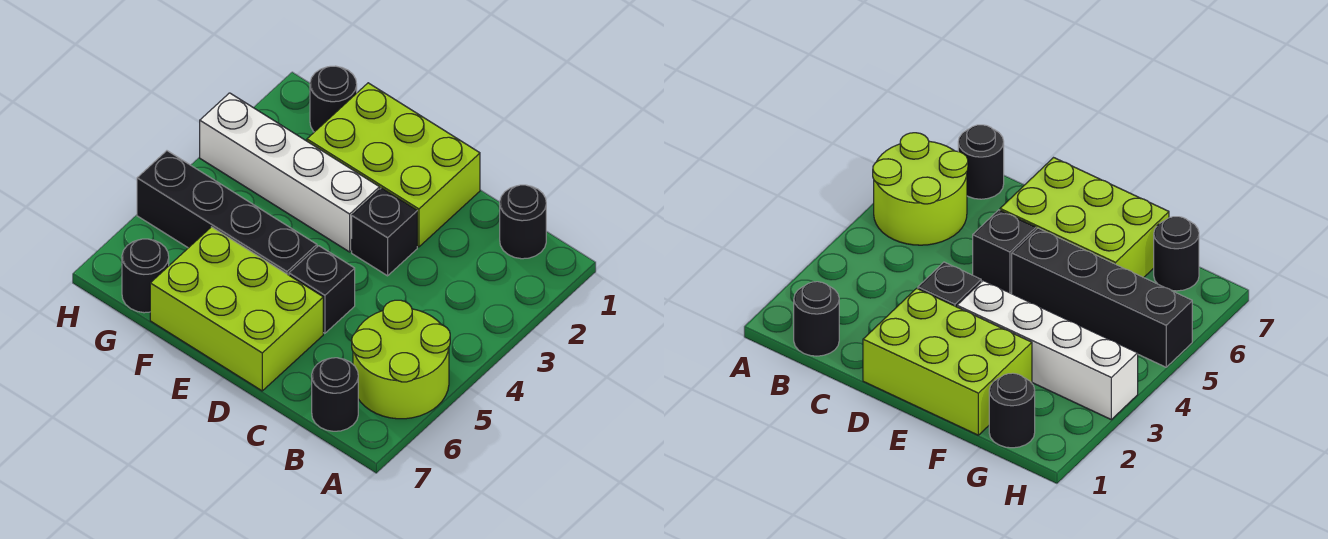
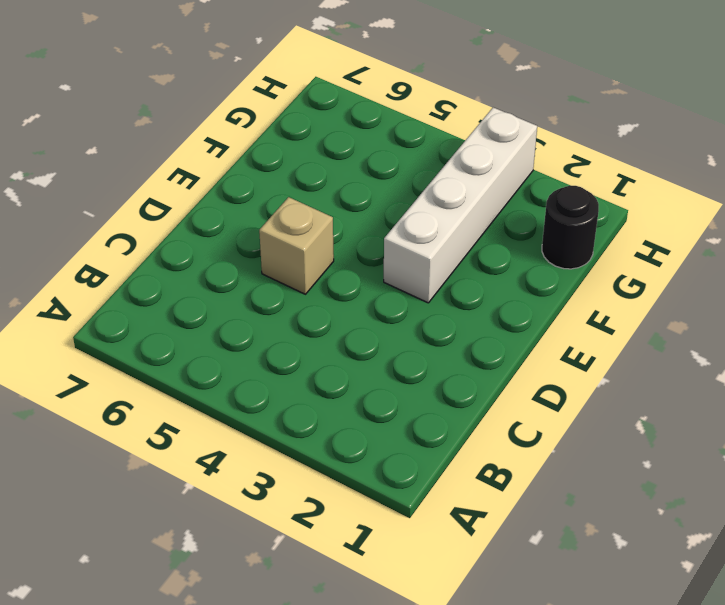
tan 1x1 brick [259,197,334,294] -> black 1x1 brick [289,246,355,333]
none -> lime 2x2 round brick [352,300,450,419]
none -> black 1x1 round brick [500,185,546,259]

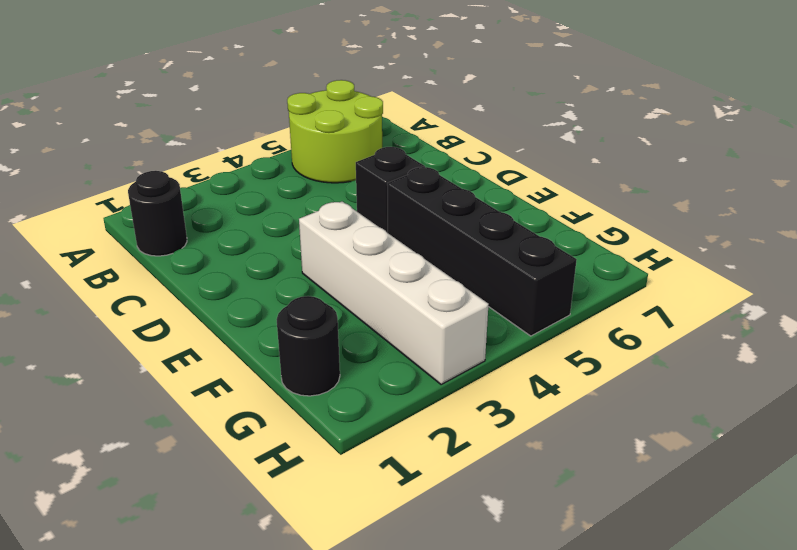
none -> black 1x1 round brick [312,358,358,431]
none -> lime 2x3 brick [307,83,480,247]

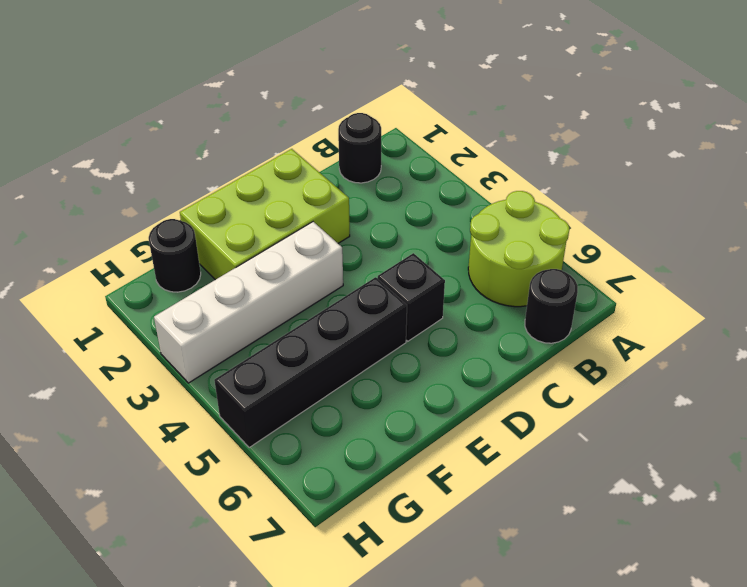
none -> black 1x1 brick [352,188,417,276]
none -> lime 2x3 brick [150,227,323,391]

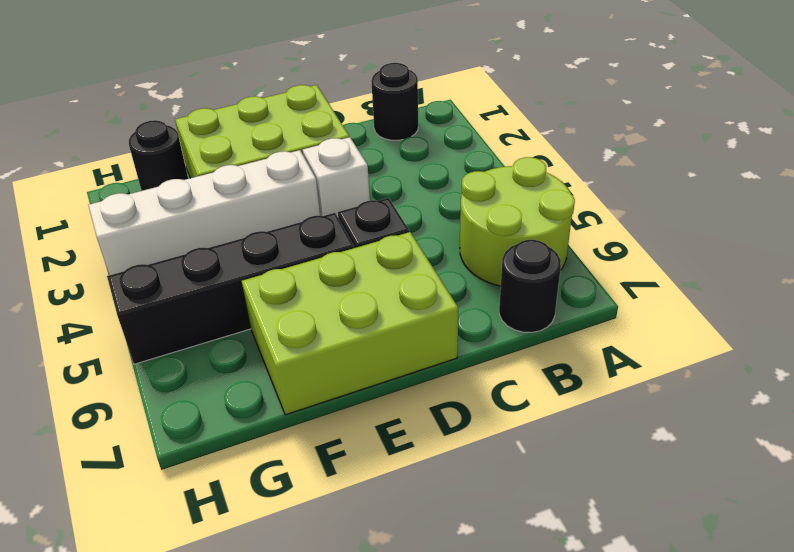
white 1x1 brick [303,137,370,217] -> black 1x1 brick [352,188,417,276]
none -> black 1x1 round brick [122,239,169,313]

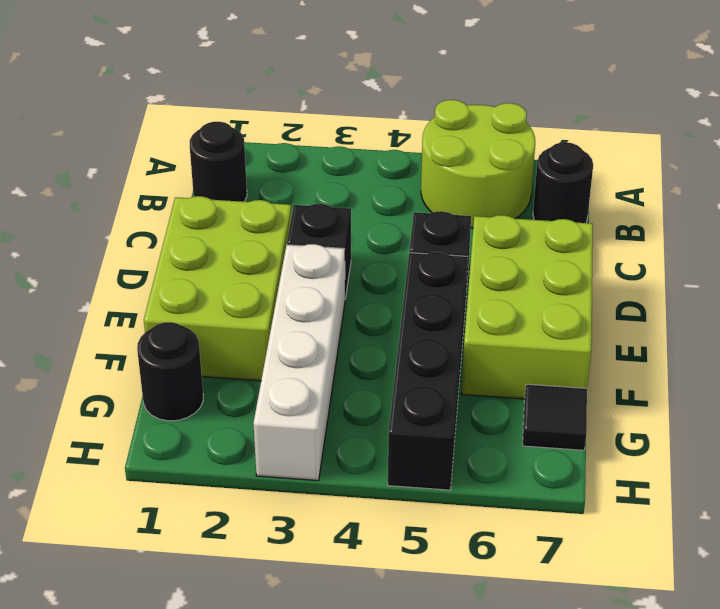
black 1x1 tile [522,384,587,450] -> black 1x1 round brick [122,239,169,313]

